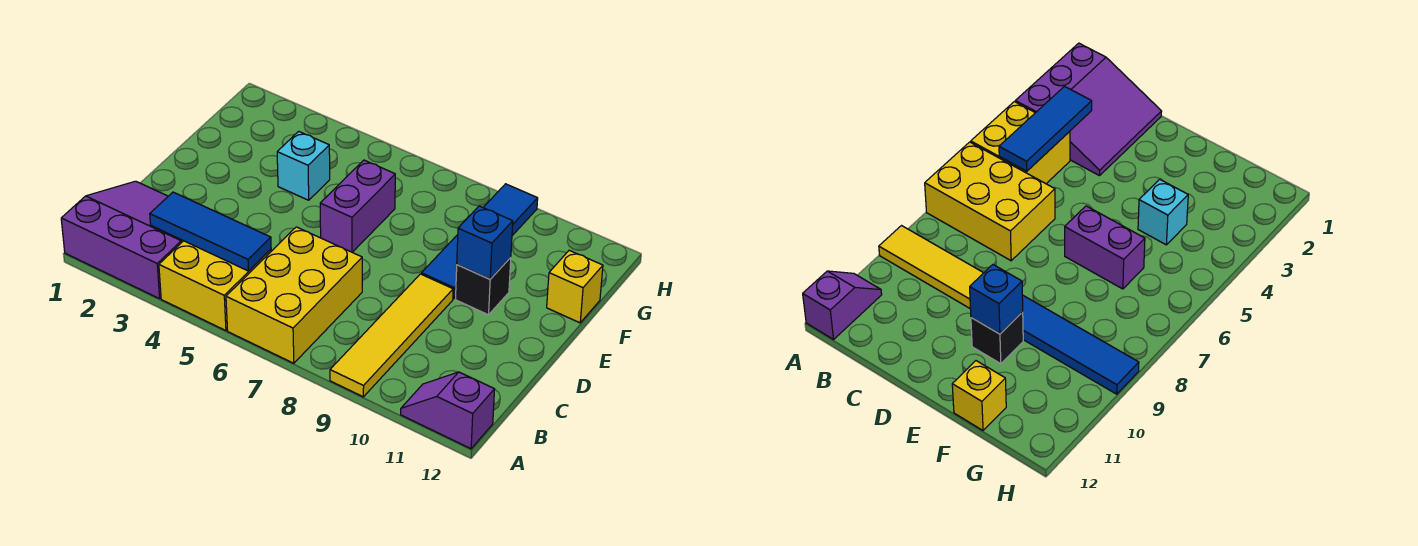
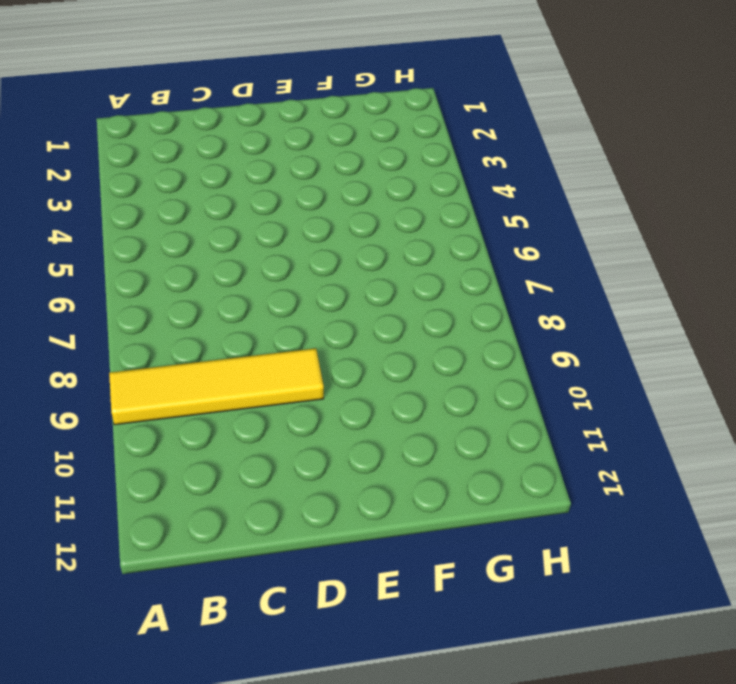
none -> purple 3x3 slope [61,181,183,299]
none -> yellow 2x2 brick [159,241,271,331]
none -> yellow 2x3 brick [226,227,362,363]

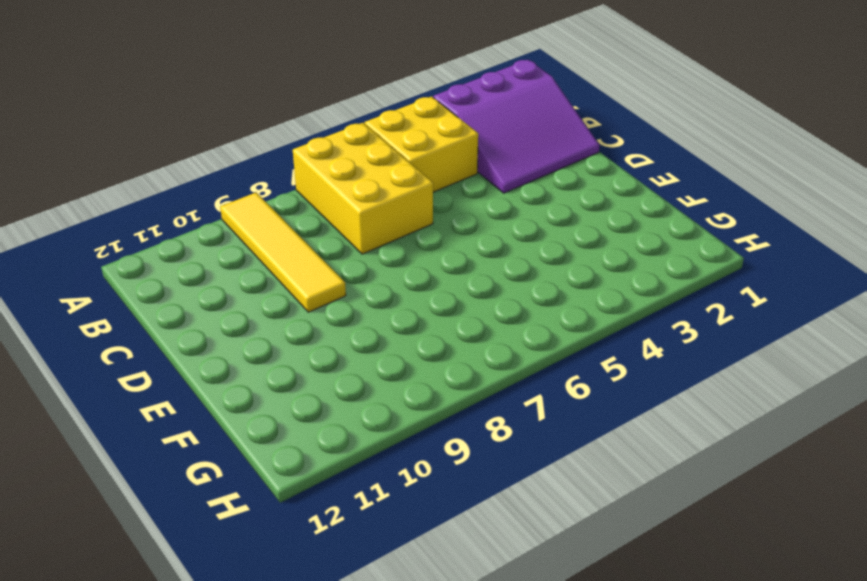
none -> purple 1x2 slope [401,372,495,449]
none -> purple 1x2 brick [320,160,395,252]
none -> blue 1x4 tile [421,184,538,299]

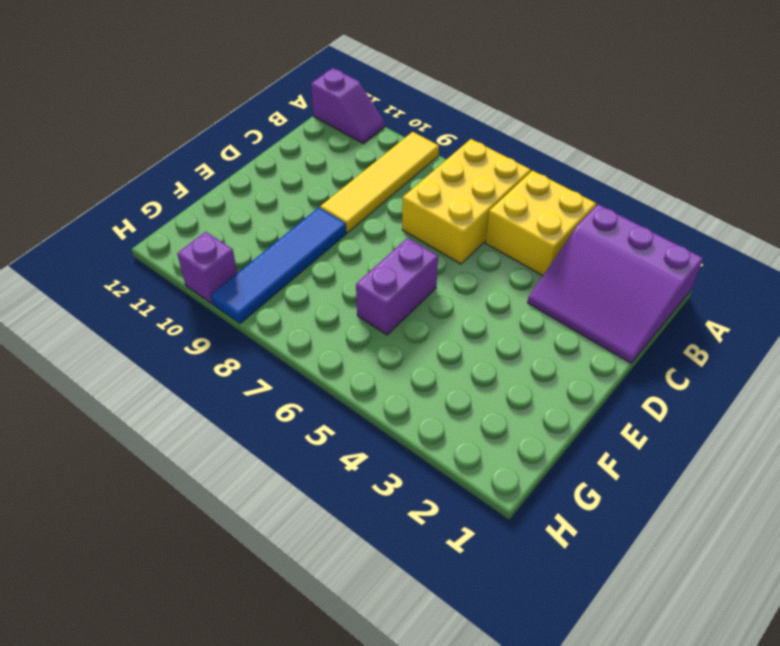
purple 1x1 brick [177,232,237,303] -> none
none -> black 1x1 brick [456,258,511,315]
none -> cyan 1x1 brick [277,131,330,200]
none -> yellow 1x1 brick [547,250,603,323]

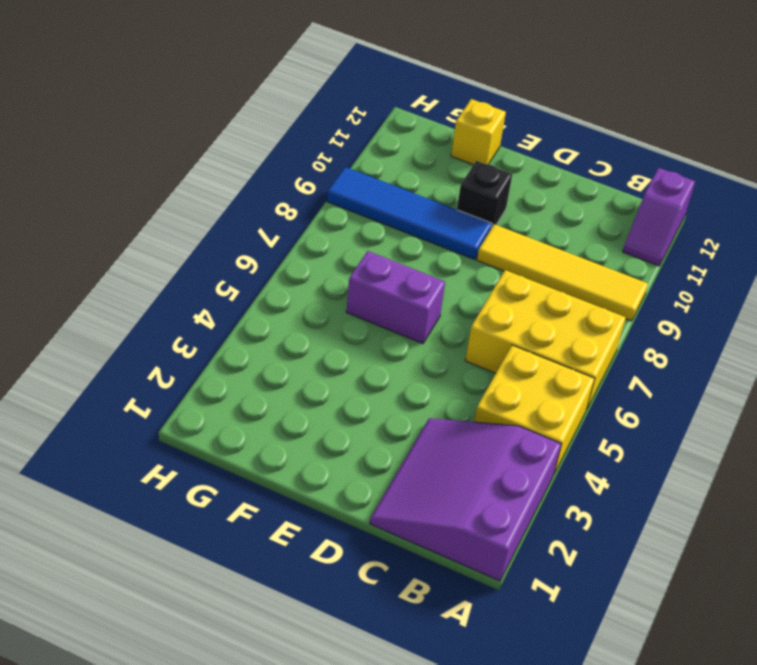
none -> cyan 1x1 brick [277,131,330,200]
none -> blue 1x3 tile [150,192,271,271]
none -> blue 1x1 brick [457,206,513,279]

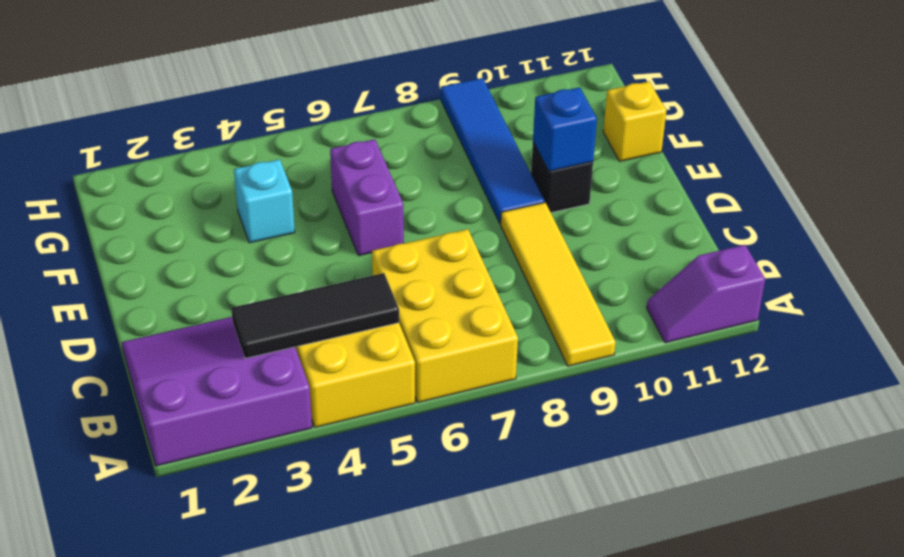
black 1x3 tile [231,273,399,358] -> blue 1x3 tile [150,192,271,271]

